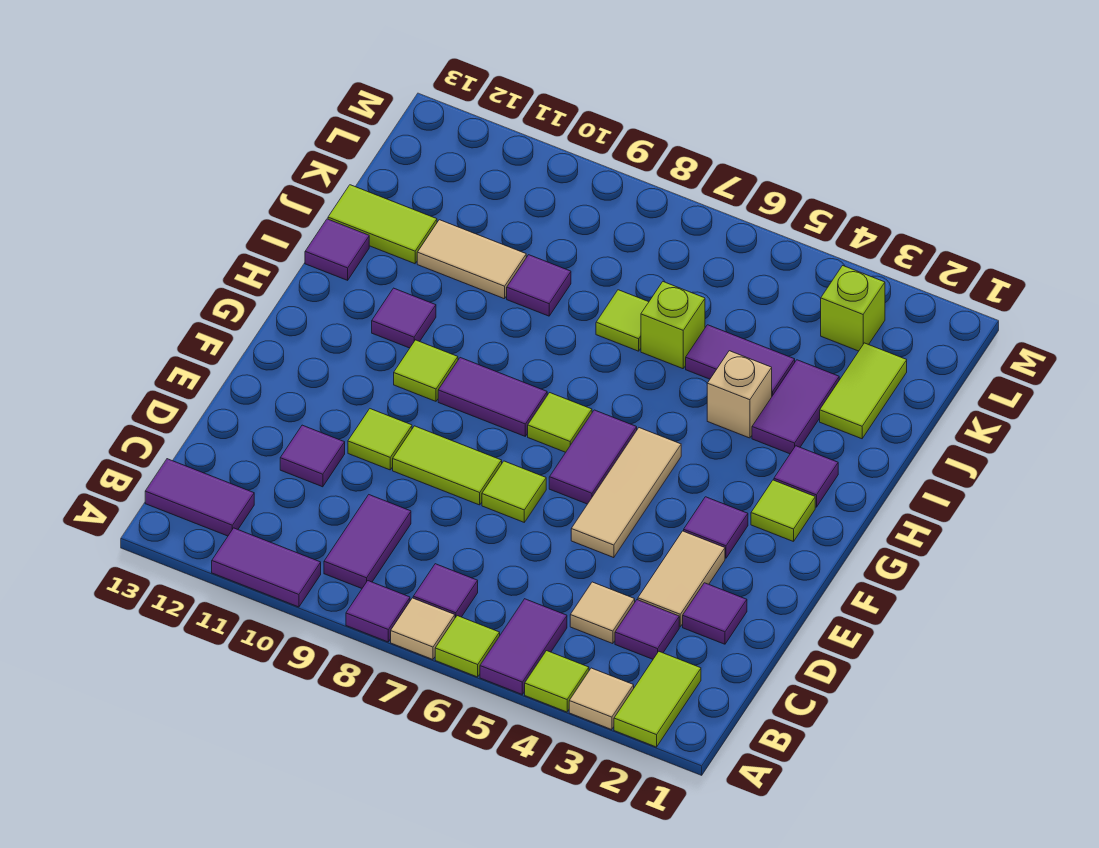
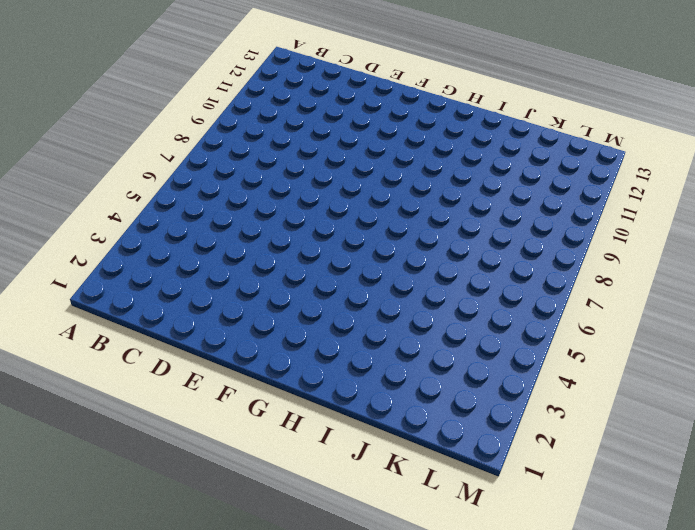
none -> lime 1x2 tile [614,652,701,747]
none -> tan 1x1 tile [569,668,634,730]
none -> lime 1x1 tile [525,651,589,712]
none -> purple 1x2 tile [480,599,567,694]

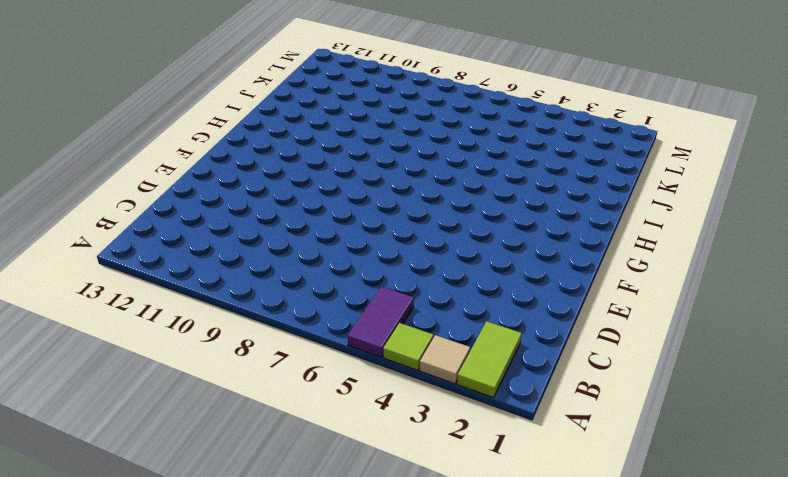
none -> lime 1x1 tile [435,616,500,677]
none -> tan 1x1 tile [391,598,455,659]
none -> purple 1x1 tile [346,581,410,642]
none -> purple 1x2 tile [212,528,321,607]

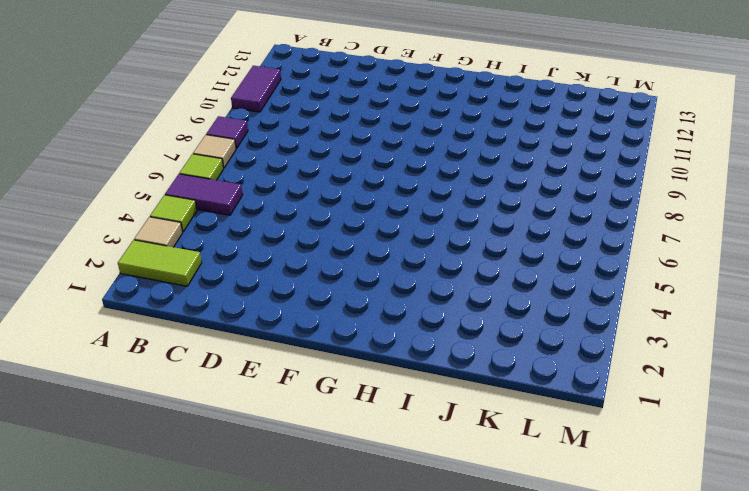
none -> purple 1x1 tile [413,564,478,618]
none -> purple 1x2 tile [324,495,411,588]
none -> purple 1x2 tile [145,459,254,536]
none -> purple 1x1 tile [615,600,679,659]

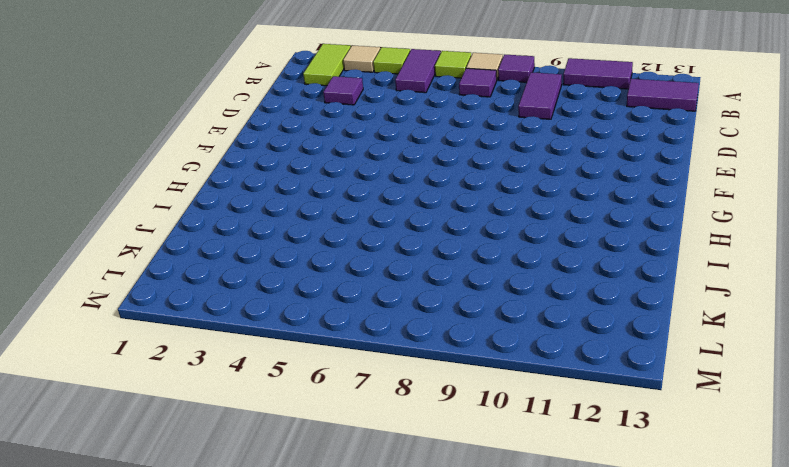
none -> tan 1x1 tile [570,582,635,644]
none -> purple 1x1 tile [683,583,747,644]
none -> tan 1x2 tile [638,531,725,627]
none -> purple 1x1 tile [280,425,345,487]

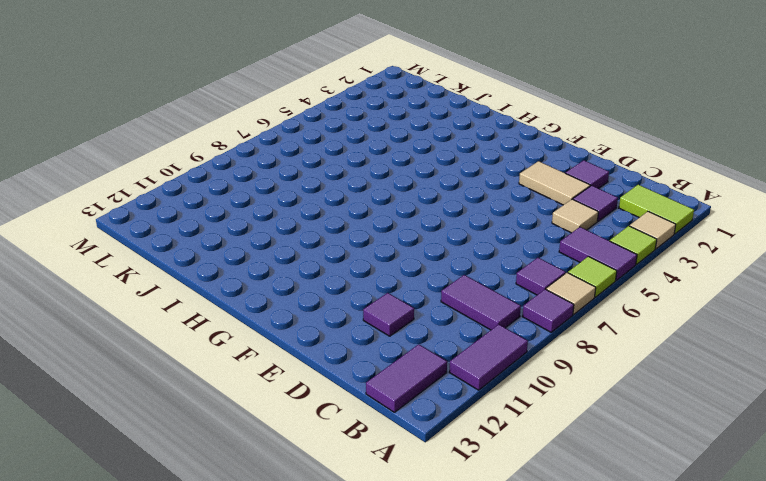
none -> tan 1x3 tile [571,428,681,558]
none -> lime 1x1 tile [482,461,546,522]
none -> lime 1x2 tile [393,426,502,505]
none -> lime 1x1 tile [348,409,412,470]

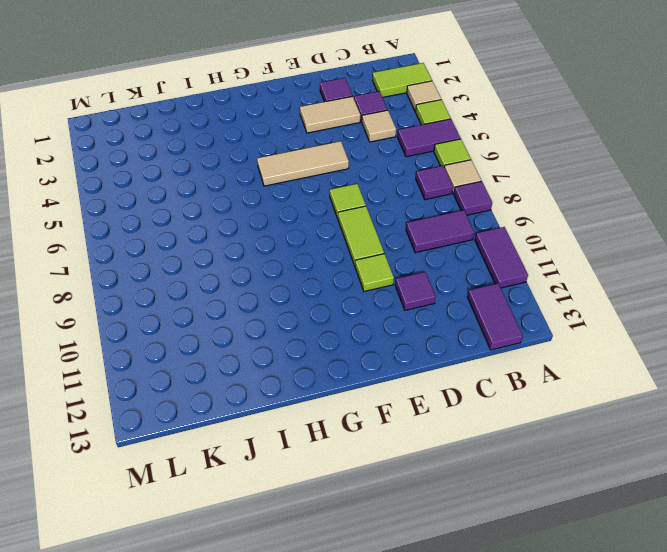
none -> purple 1x1 tile [684,497,748,558]
none -> purple 1x2 tile [549,410,637,504]
none -> lime 1x1 tile [751,480,815,542]
none -> lime 1x1 tile [528,393,592,452]

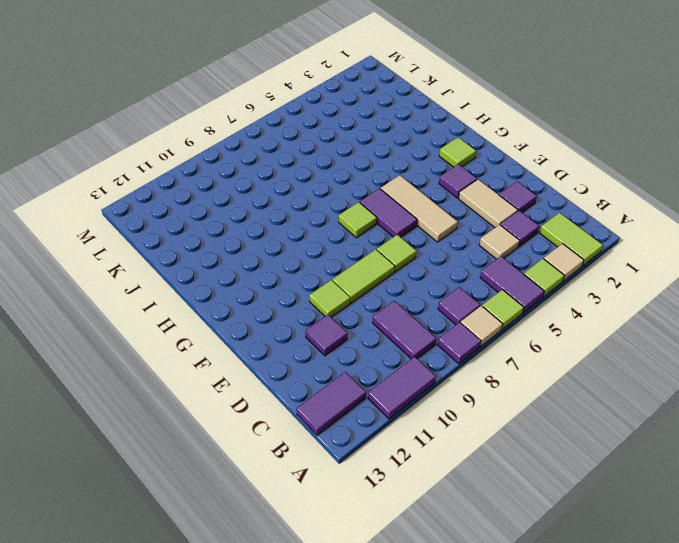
none -> purple 1x2 tile [438,358,547,436]
none -> lime 1x1 tile [394,340,458,401]
none -> purple 1x1 tile [774,446,838,507]
none -> purple 1x1 tile [372,288,436,348]

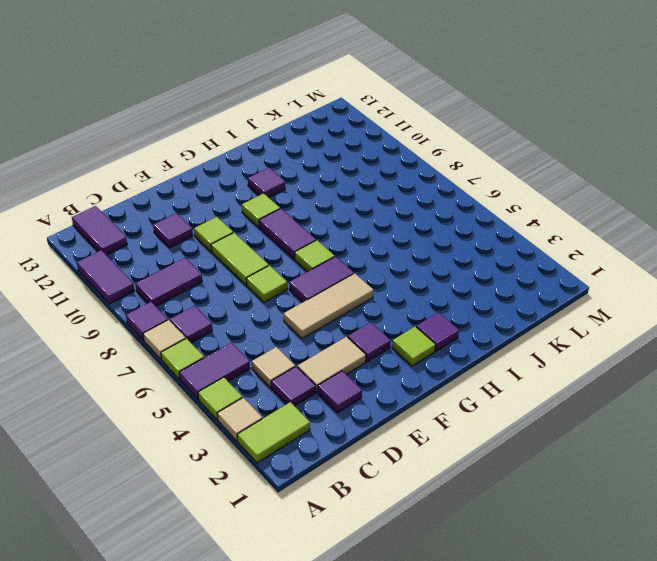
none -> purple 1x2 tile [752,360,839,454]
none -> tan 1x1 brick [707,351,772,438]
none -> purple 1x1 tile [305,219,369,280]
none -> lime 1x2 tile [820,343,907,439]

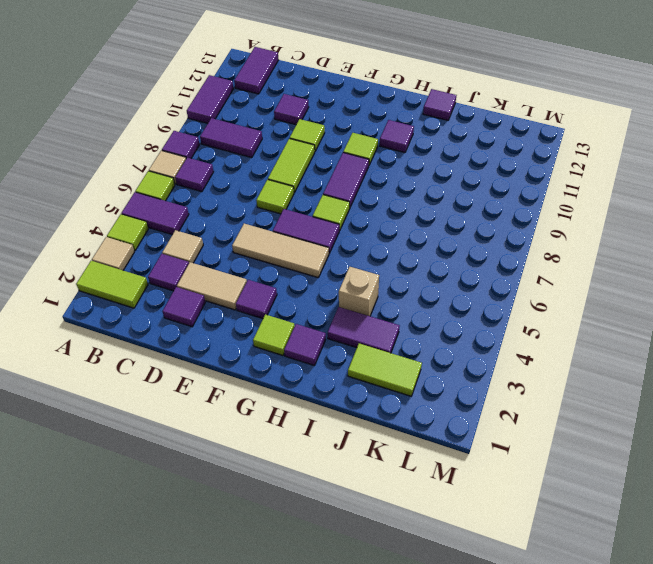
none -> purple 1x2 tile [686,325,795,396]
none -> lime 1x1 brick [641,282,705,369]
none -> lime 1x1 tile [596,290,649,351]
none -> purple 1x1 tile [507,255,571,316]

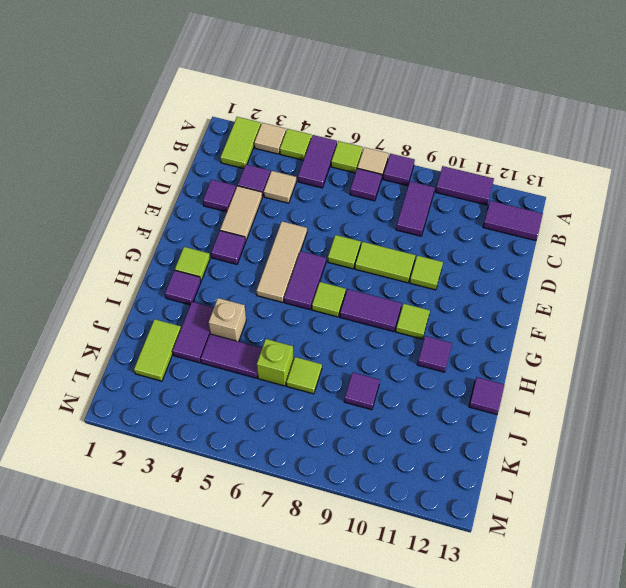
none -> purple 1x1 tile [280,425,345,487]
none -> tan 1x2 tile [417,220,526,299]
none -> lime 1x2 tile [328,185,437,264]
none -> lime 1x1 brick [821,266,885,351]

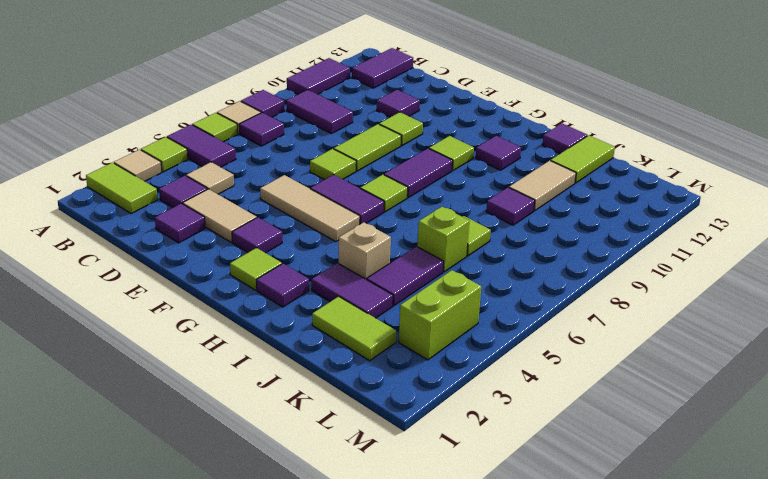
lime 1x2 brick [399,270,481,360] -> lime 1x1 brick [821,266,885,351]

